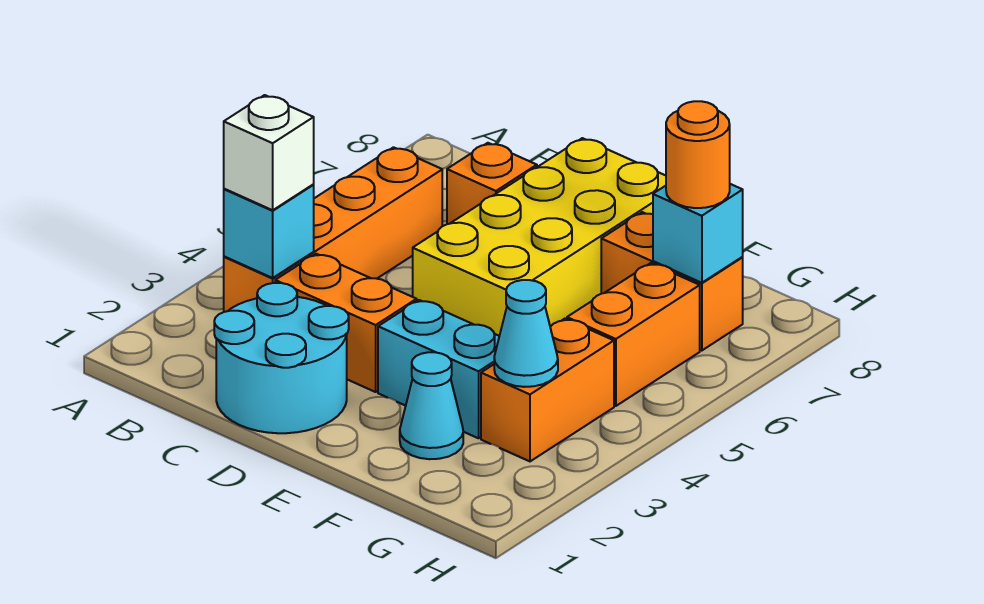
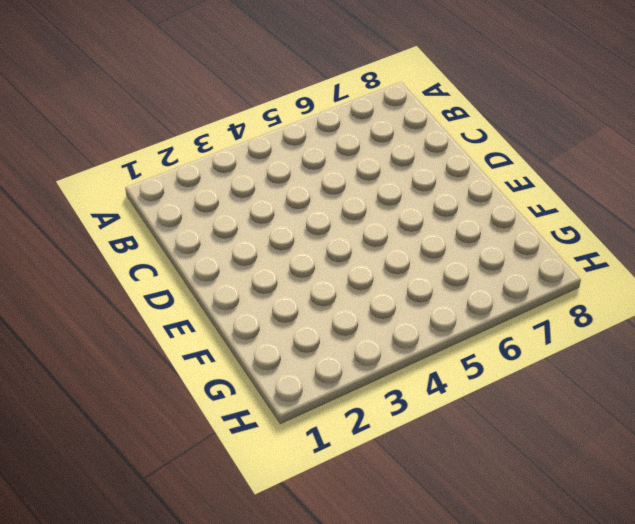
none -> orange 1x4 brick [224,147,442,312]
none -> cyan 2x2 round brick [214,283,349,433]
none -> orange 1x2 brick [275,254,417,392]

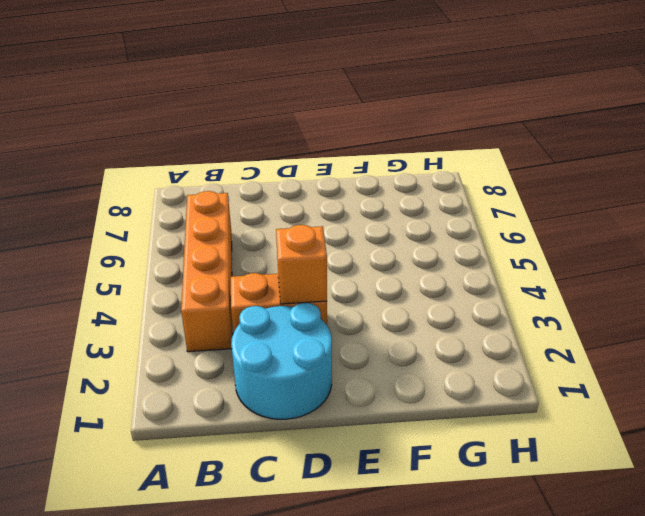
orange 1x1 brick [276,225,327,304] -> orange 1x1 brick moved to [447,143,537,224]
none -> yellow 2x4 brick [413,138,666,336]
none -> cyan 1x2 brick [378,300,499,438]
none -> cyan 1x1 cone [400,352,463,459]

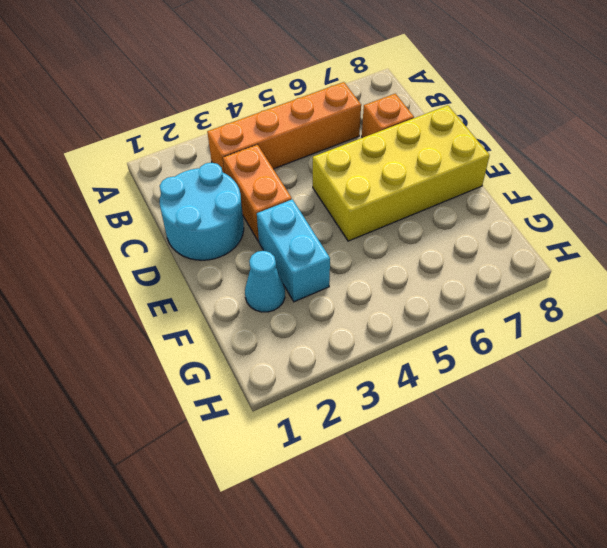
none -> orange 1x2 brick [601,212,743,351]
none -> orange 1x2 brick [481,319,614,461]
none -> orange 1x2 brick [567,263,700,406]

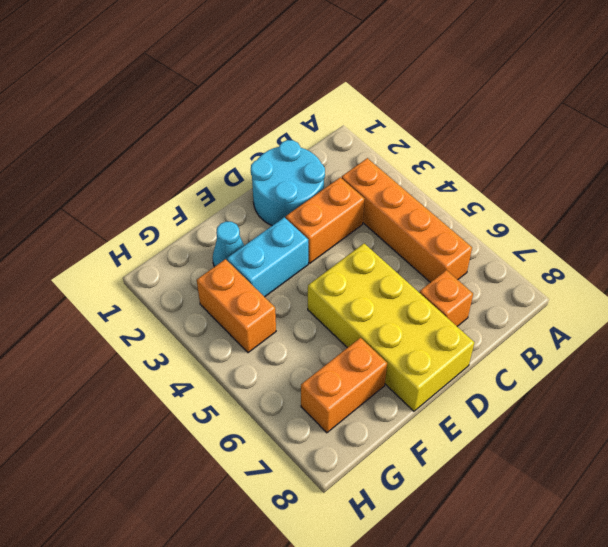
none -> orange 1x2 brick [567,263,700,406]
none -> cyan 1x1 brick [224,185,314,278]
none -> cyan 1x1 cone [494,280,558,387]

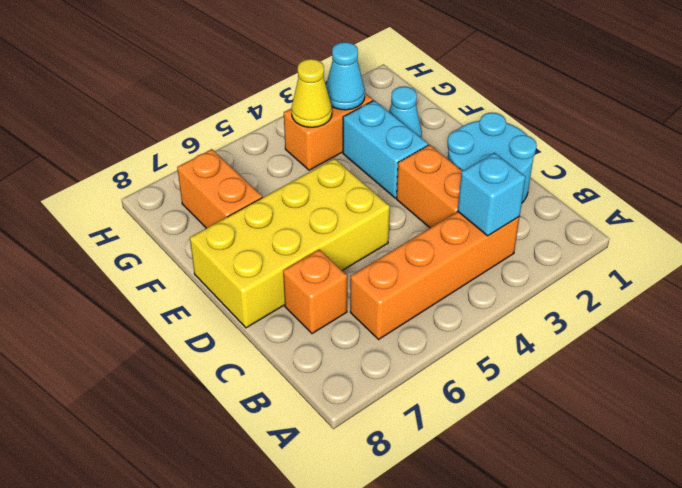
yellow 1x1 cone [291,59,332,127] -> none
none -> orange 1x2 brick [567,263,700,406]
none -> cyan 1x1 brick [653,184,743,283]
none -> white 1x1 brick [224,95,314,210]

